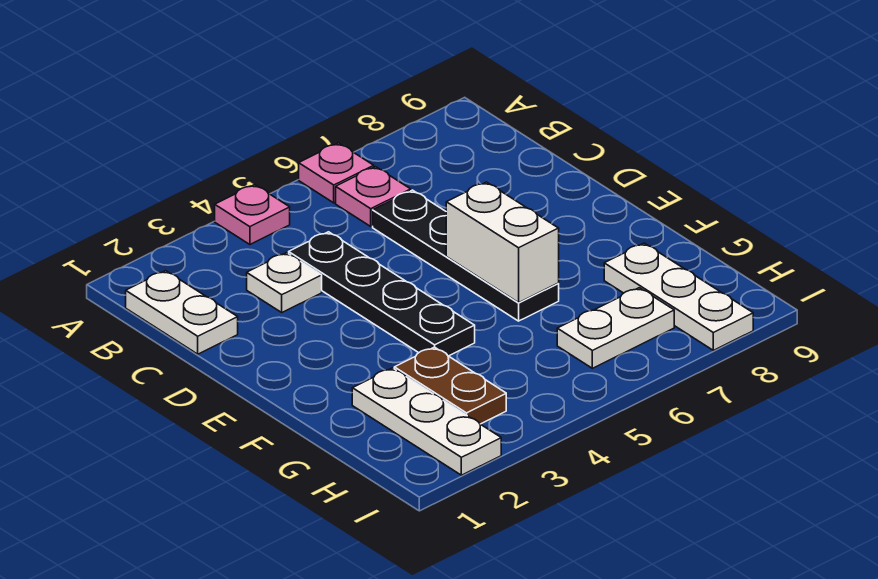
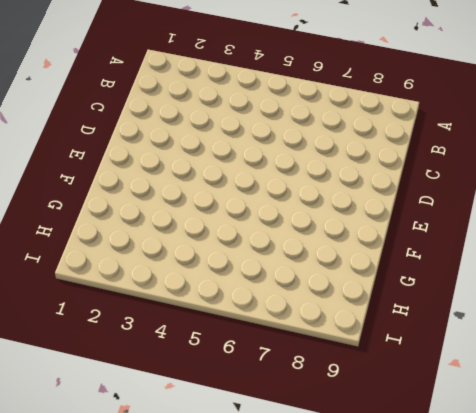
none -> pink 1x1 plate [215,185,290,244]
none -> pink 1x1 plate [299,143,374,203]
none -> white 1x2 plate [126,271,238,354]

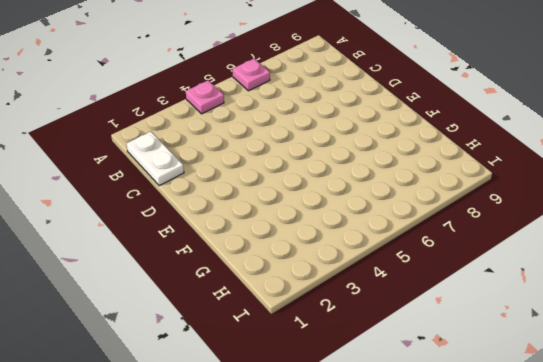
none -> pink 1x1 plate [336,167,411,226]
none -> white 1x1 plate [247,253,322,312]
none -> black 1x4 plate [289,232,475,356]

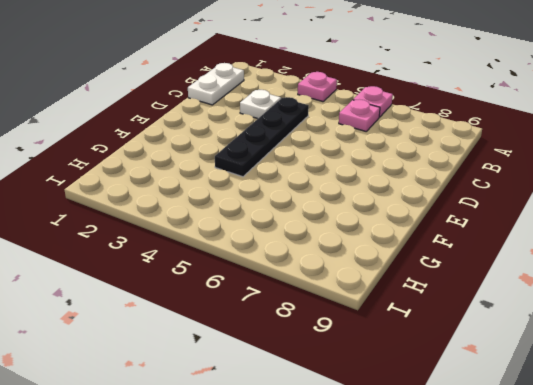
none -> black 1x4 plate [373,190,559,321]
none -> white 1x3 plate [352,368,501,475]
none -> brown 1x2 plate [394,347,506,424]

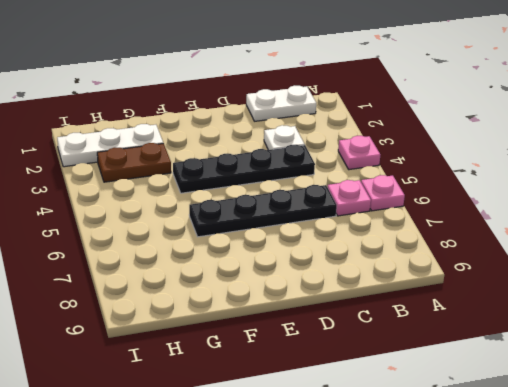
none -> white 1x3 plate [604,243,753,350]
none -> white 1x2 plate [557,288,674,368]
none -> white 1x2 brick [446,182,559,303]

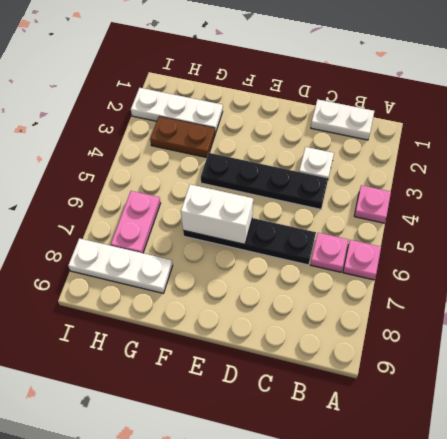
pink 1x2 plate [111,191,161,253] -> white 1x2 plate [557,288,674,368]

